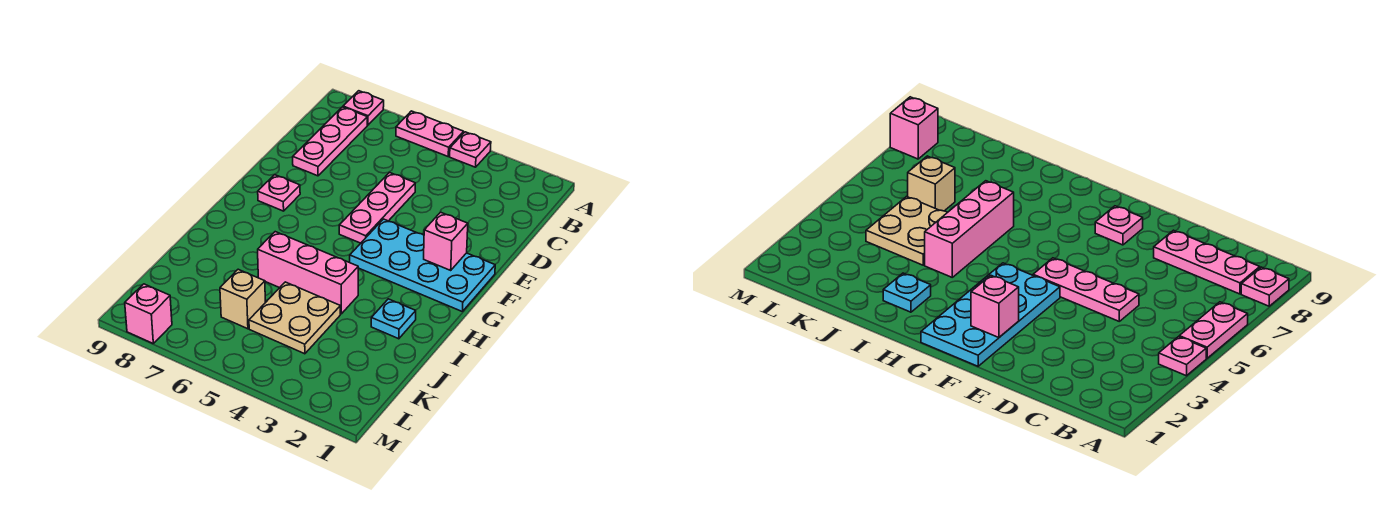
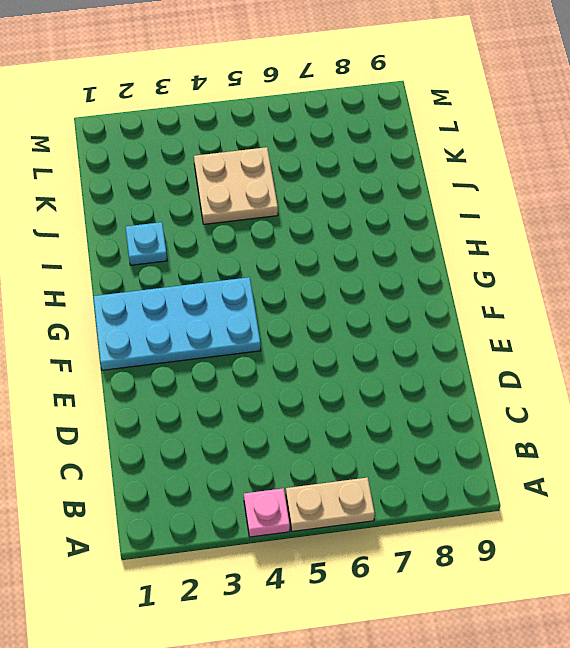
tan 1x2 plate [286,477,375,532] -> pink 1x2 plate [396,111,464,156]
none -> pink 1x1 plate [343,91,384,125]
none -> pink 1x3 plate [293,107,367,176]
none -> pink 1x3 plate [339,173,415,243]

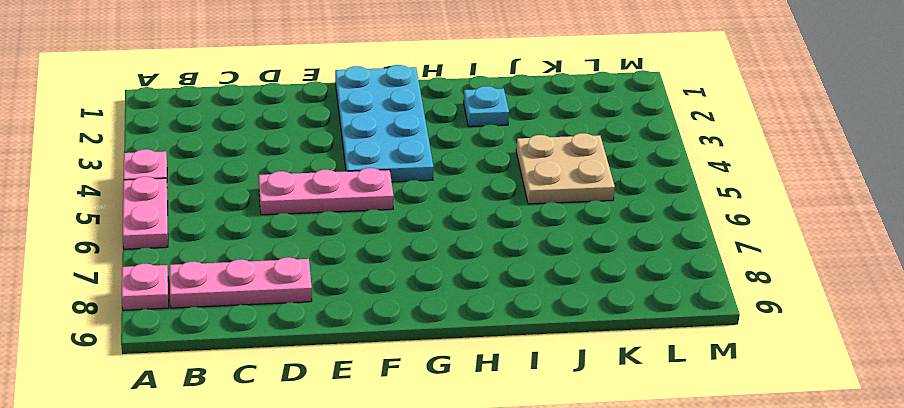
none -> pink 1x1 plate [258,175,300,211]
none -> pink 1x3 brick [258,232,358,314]
none -> tan 1x1 brick [220,269,265,329]

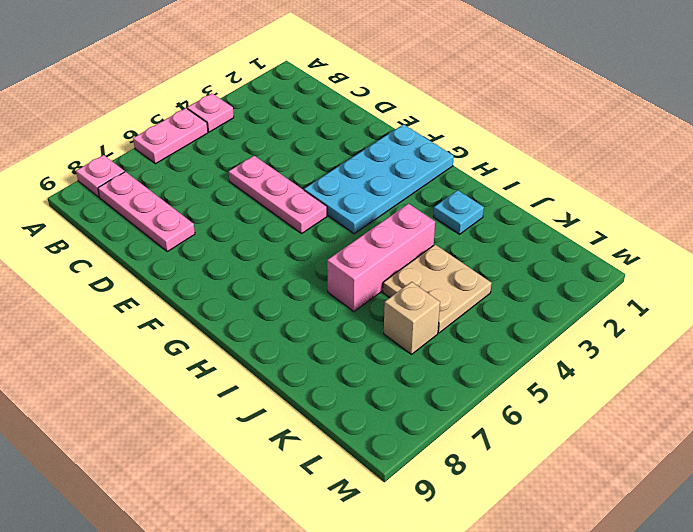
none -> pink 1x1 plate [258,175,300,211]
none -> pink 1x1 brick [125,284,172,343]
none -> pink 1x1 brick [424,212,468,270]

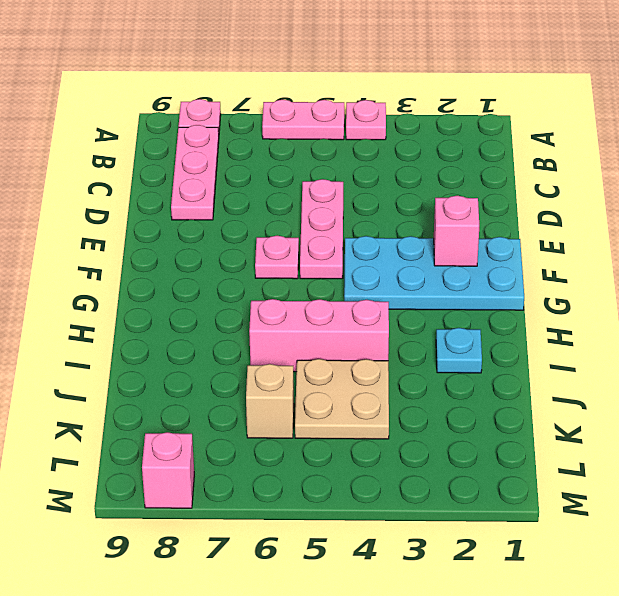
pink 1x1 plate [255,236,299,279] -> pink 1x1 plate moved to [258,175,300,211]

